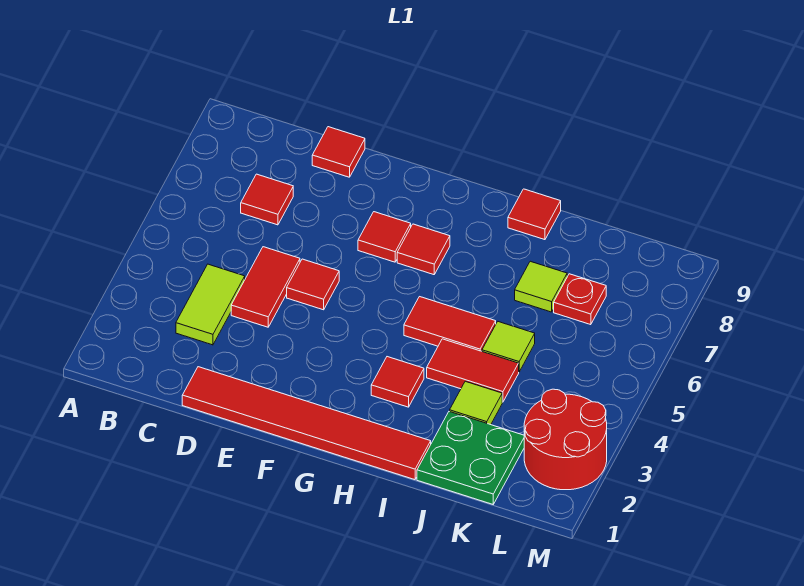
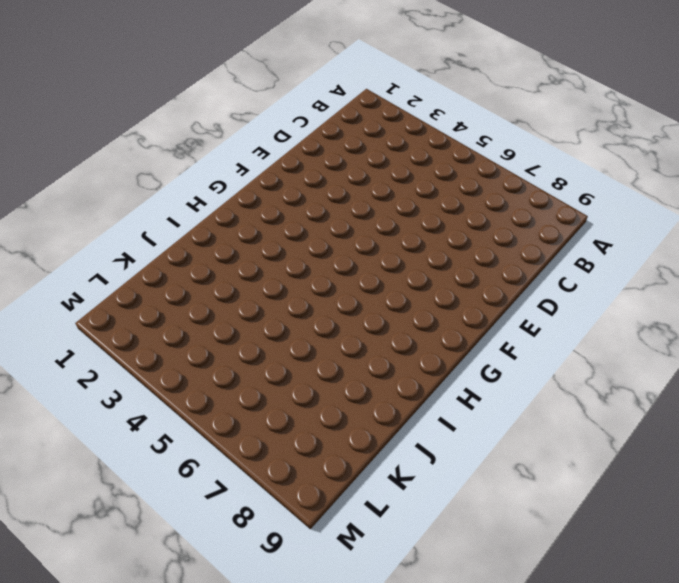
none -> lime 1x2 tile [176,264,245,345]
none -> red 1x1 tile [241,174,293,225]
none -> red 1x6 tile [182,367,431,480]

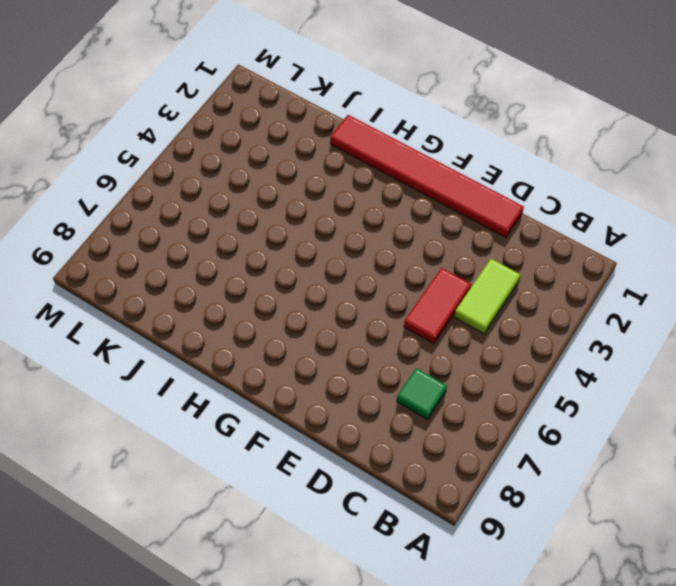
green 1x1 tile [397,368,447,419] -> red 1x1 tile [241,174,293,225]
none -> red 1x1 tile [312,127,365,177]
none -> red 1x1 tile [287,259,339,310]
none -> red 1x1 tile [358,212,411,262]

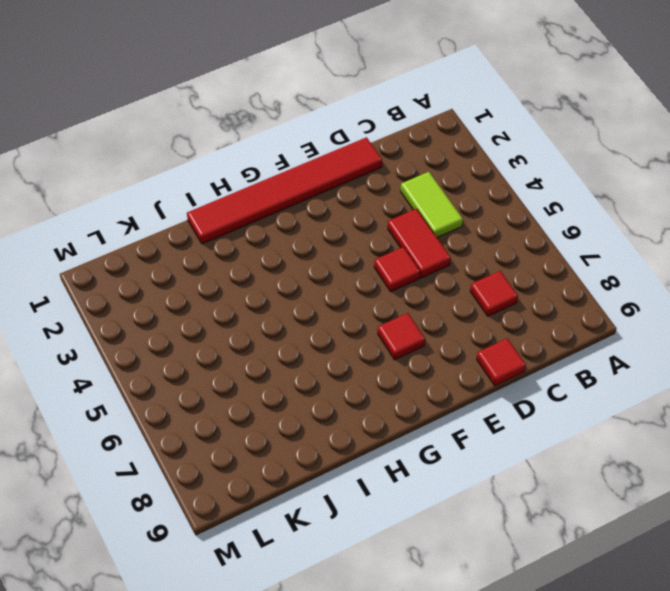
none -> red 1x1 tile [397,224,450,275]
none -> red 1x1 tile [371,357,424,407]
none -> red 1x2 tile [404,297,496,351]

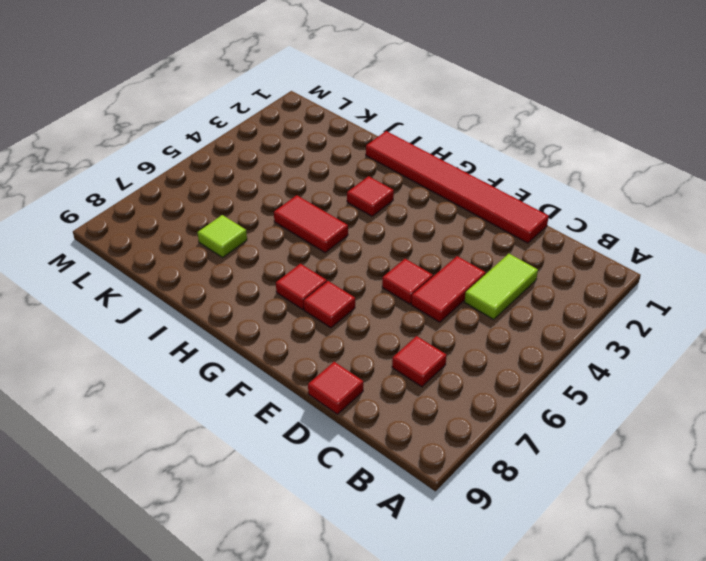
none -> red 1x2 tile [427,339,519,402]
none -> red 1x1 tile [508,189,561,240]
none -> green 2x2 plate [417,411,524,504]

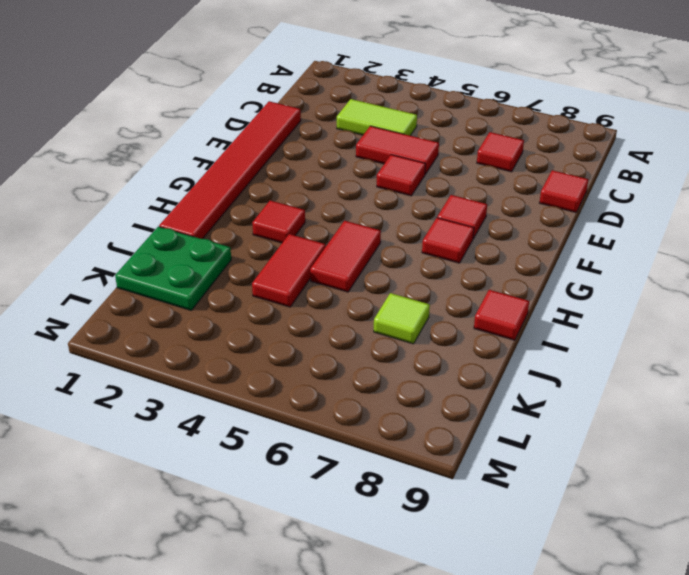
none -> lime 1x1 tile [450,381,502,425]
none -> lime 1x1 tile [482,322,535,372]
none -> red 1x1 plate [554,274,606,325]

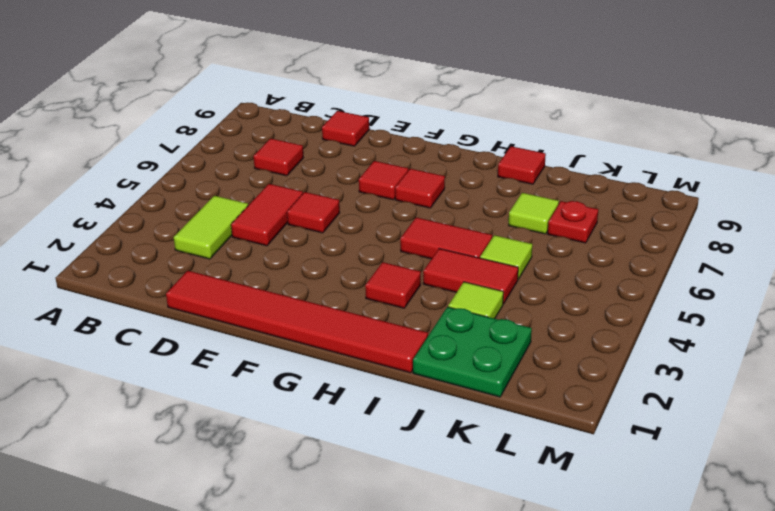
none -> red 2x2 round brick [524,389,607,490]

